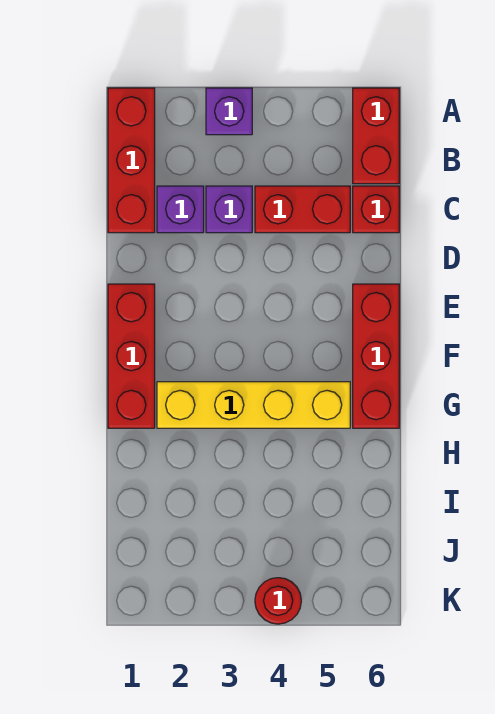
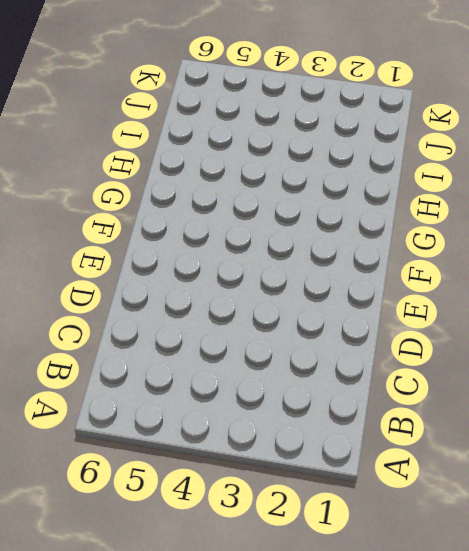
none -> red 1x3 brick [108,88,155,233]
none -> purple 1x1 brick [206,88,252,135]

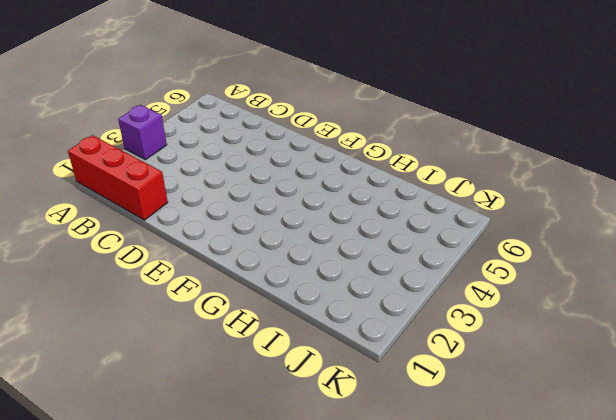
none -> red 1x2 brick [353,88,399,184]
none -> purple 1x1 brick [157,186,204,233]

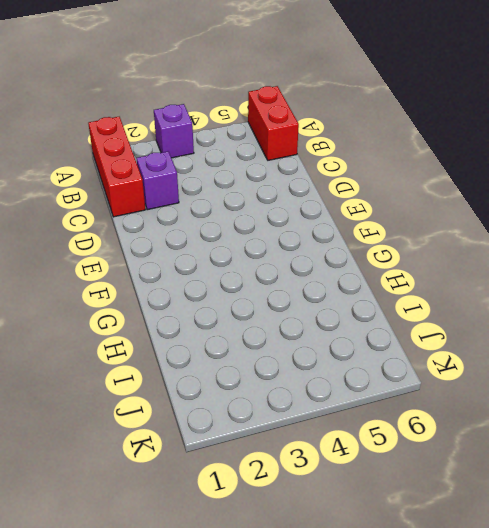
none -> purple 1x1 brick [206,186,252,233]
none -> red 1x2 brick [255,186,350,233]

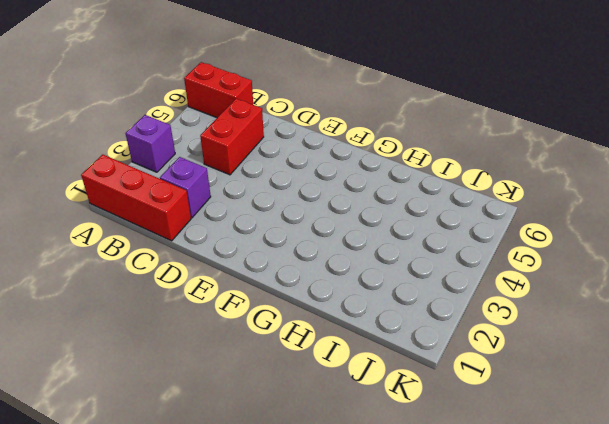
none -> purple 1x1 brick [206,186,252,233]
none -> red 1x1 brick [353,186,399,233]

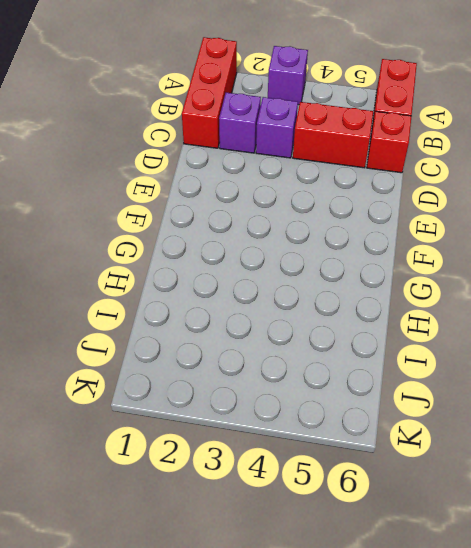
none -> red 1x3 brick [108,284,155,428]
none -> red 1x3 brick [353,284,399,428]

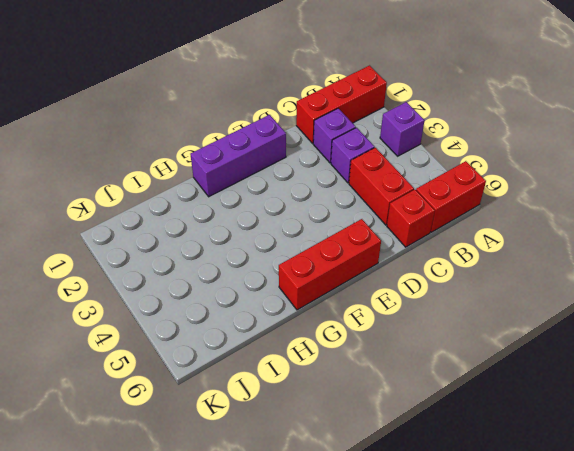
purple 1x3 brick [190,115,286,197] -> red 1x3 brick [108,284,155,428]
none -> yellow 1x4 brick [157,382,350,428]
none -> red 1x1 round brick [255,578,301,624]

